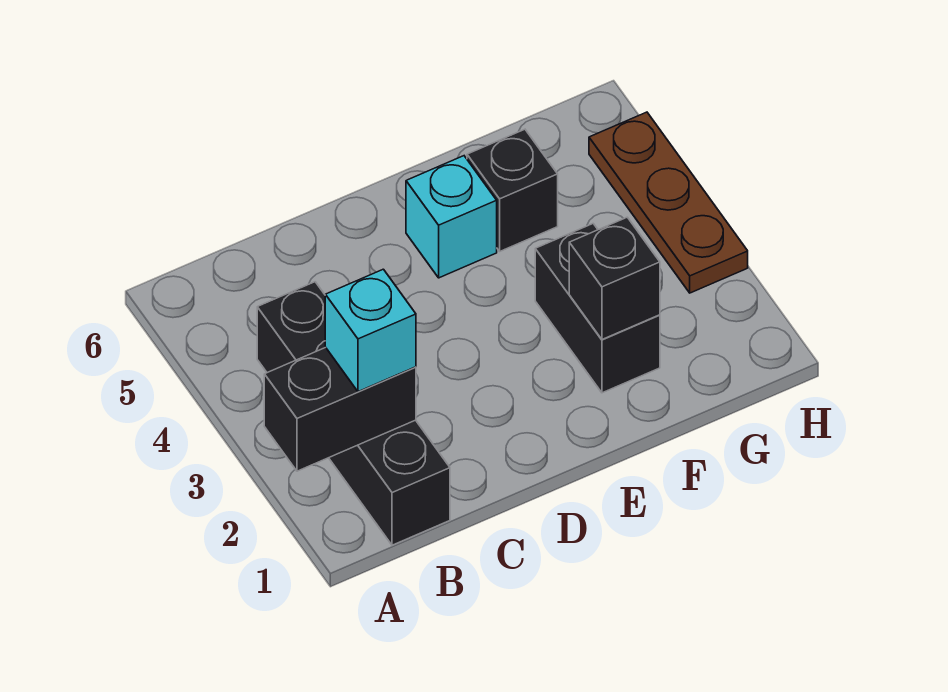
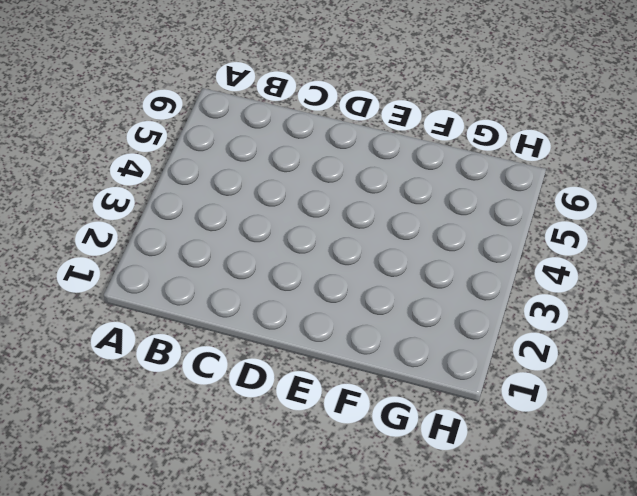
none -> black 1x4 brick [257,282,450,545]
none -> cyan 1x1 brick [406,156,497,278]

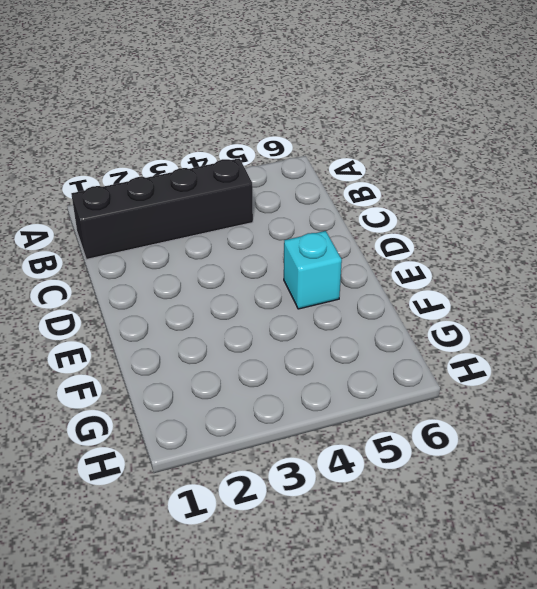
none -> black 1x2 brick [535,224,660,393]
none -> black 1x1 brick [467,129,558,251]

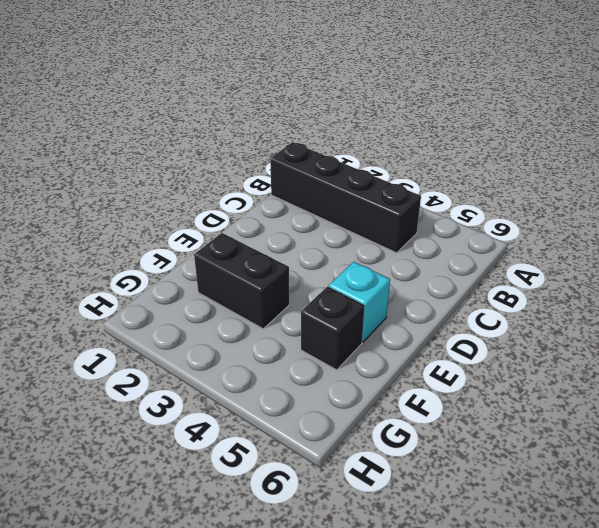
none -> brown 1x3 plate [589,112,748,293]
none -> black 1x2 brick [264,348,416,471]

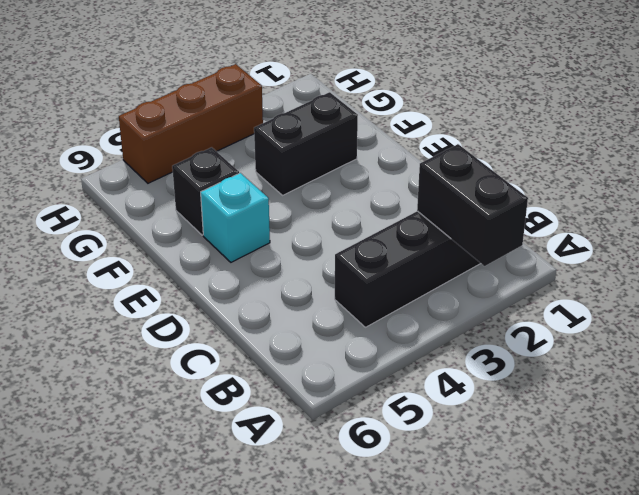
brown 1x3 brick [119,64,263,183] -> brown 1x3 plate [589,112,748,293]
none -> black 1x1 brick [569,217,660,339]
none -> cyan 1x1 brick [325,269,416,392]

